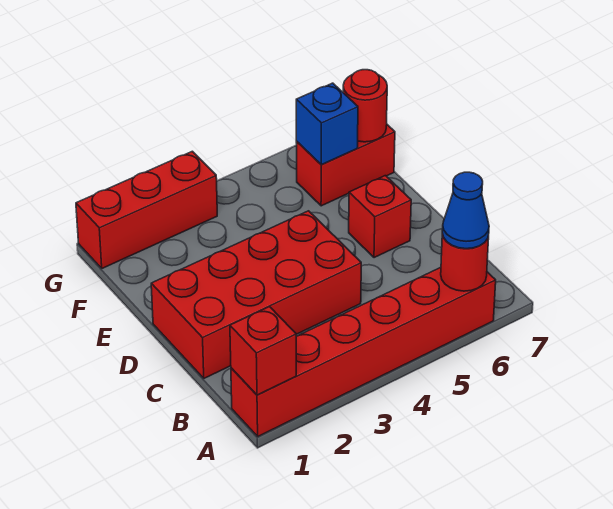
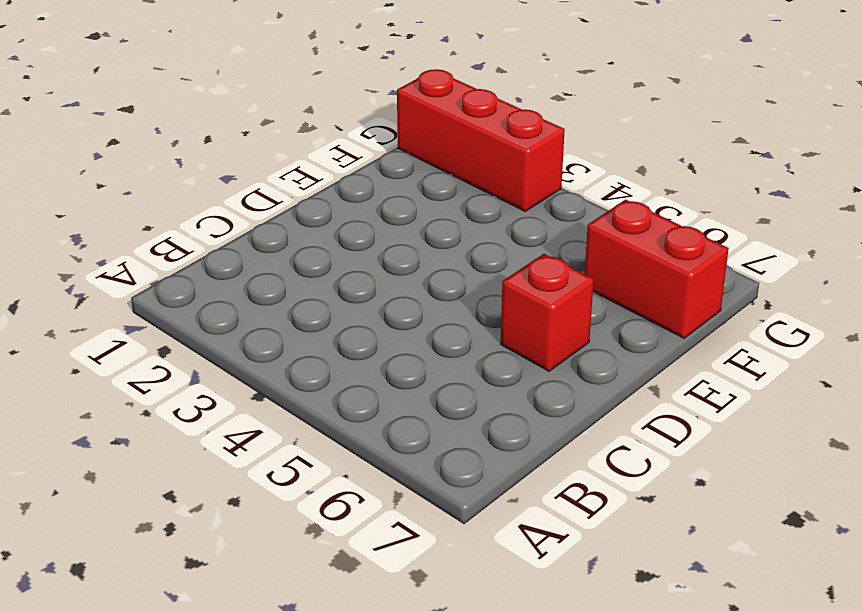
none -> red 1x6 brick [231,267,496,436]
none -> red 2x4 brick [151,211,361,378]

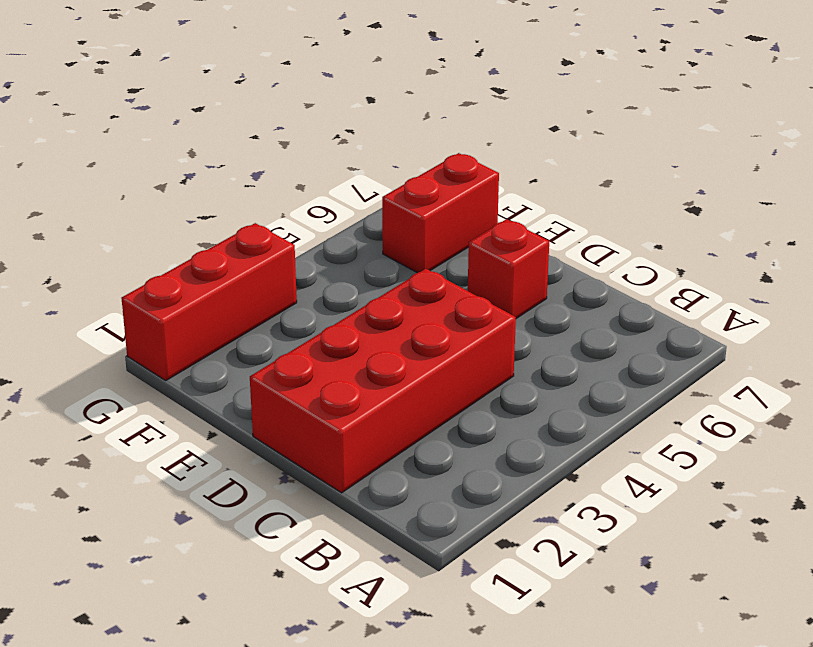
none -> red 1x6 brick [231,267,496,436]
none -> red 1x1 brick [230,307,296,395]

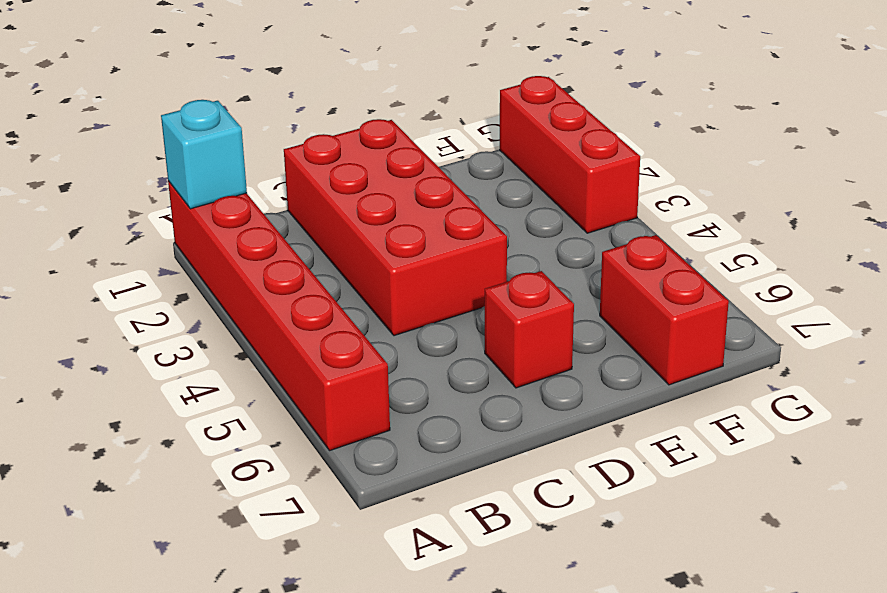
cyan 1x1 brick [161,100,247,209] -> red 1x1 brick [230,307,296,395]
none -> red 1x1 round brick [441,234,489,291]
none -> blue 1x1 brick [296,83,358,165]

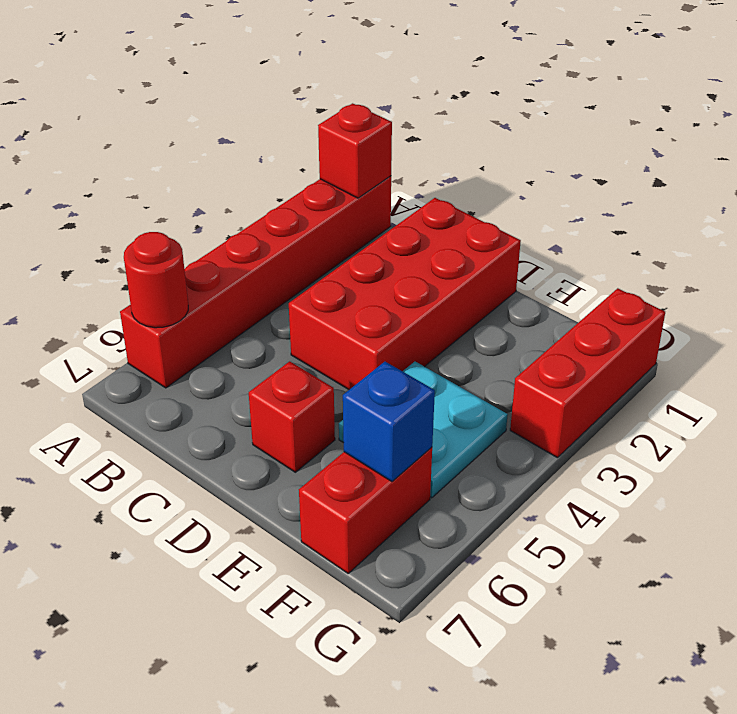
cyan 2x2 plate [339,362,508,498] -> none
none -> red 1x1 round brick [343,70,387,142]
none -> blue 1x1 cone [442,172,489,249]

